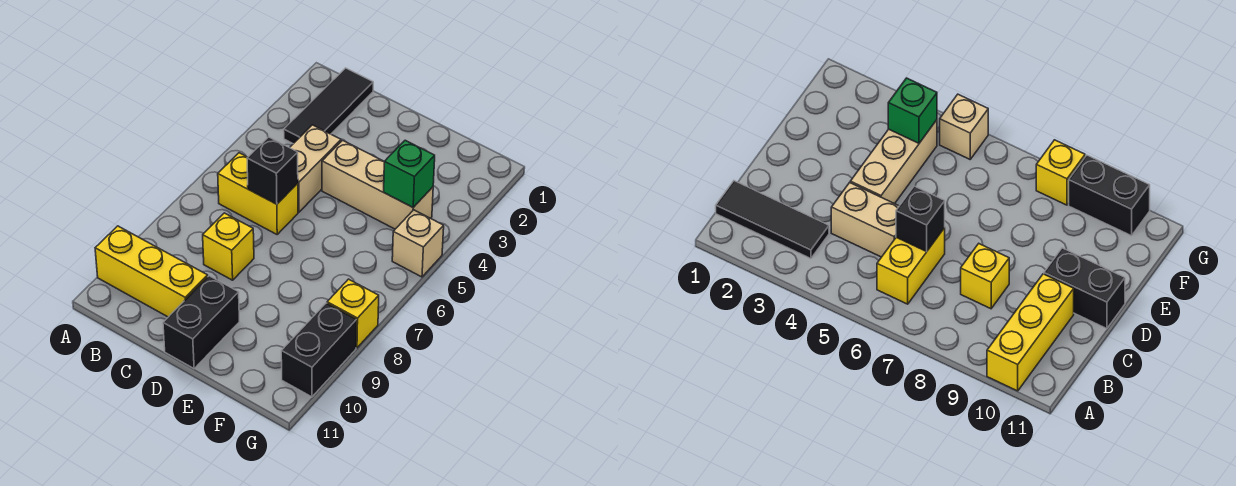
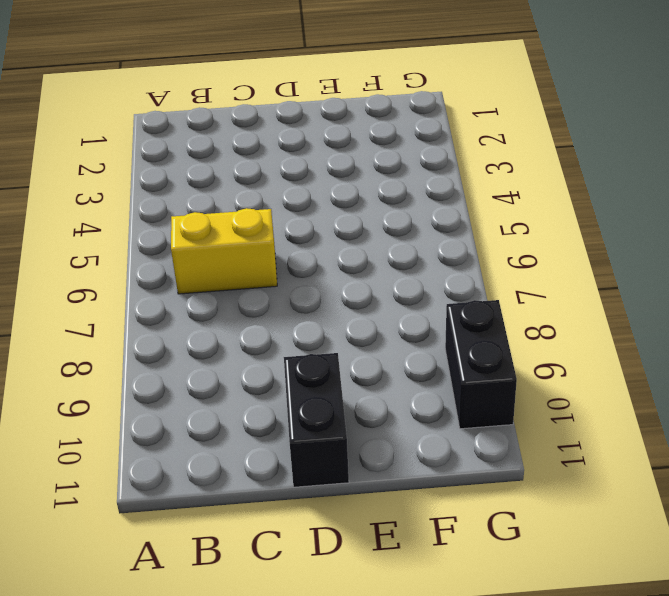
none -> yellow 1x3 brick [95,226,208,317]
none -> black 1x3 tile [284,68,373,144]
none -> tan 1x2 brick [290,125,341,212]

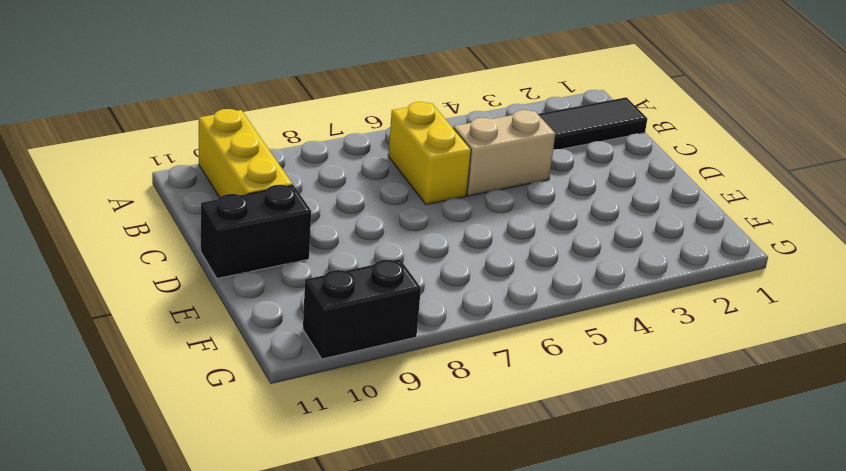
none -> yellow 1x1 brick [203,213,254,280]
none -> tan 1x3 brick [322,140,433,229]
none -> tan 1x1 brick [392,210,444,277]

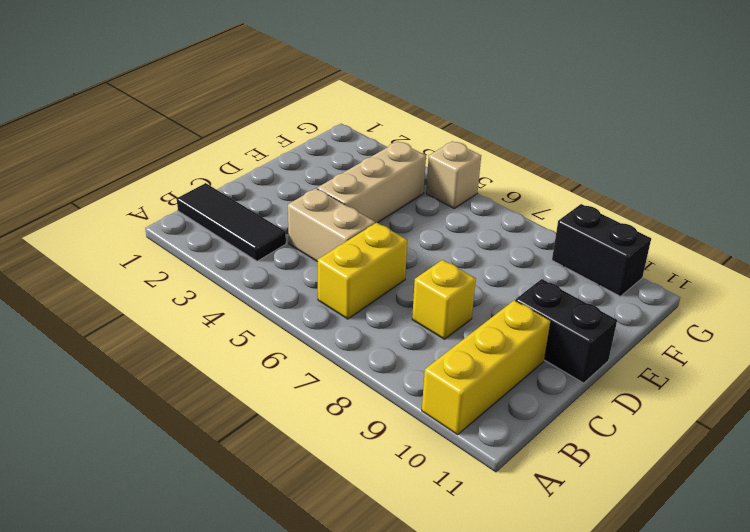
none -> yellow 1x1 brick [327,279,379,348]
none -> black 1x1 brick [247,137,298,204]
none -> green 1x1 brick [384,140,435,207]

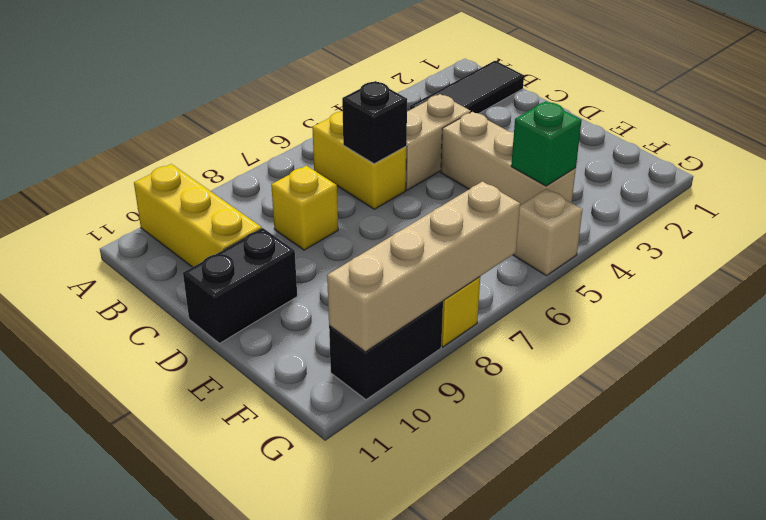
tan 1x4 brick [327,182,520,352] -> none

